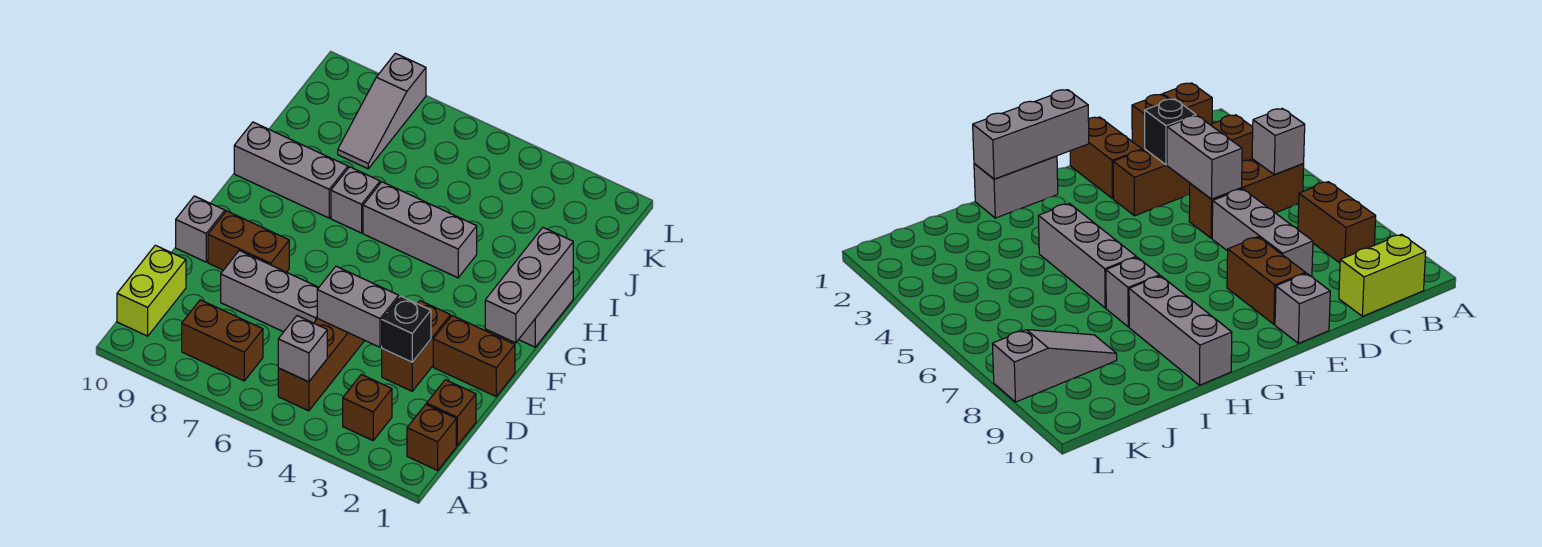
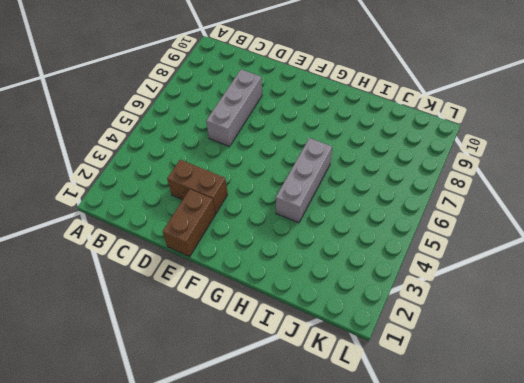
none -> brown 1x1 brick [407,404,456,470]
none -> brown 1x1 brick [343,374,392,440]
none -> brown 1x3 brick [278,318,365,411]

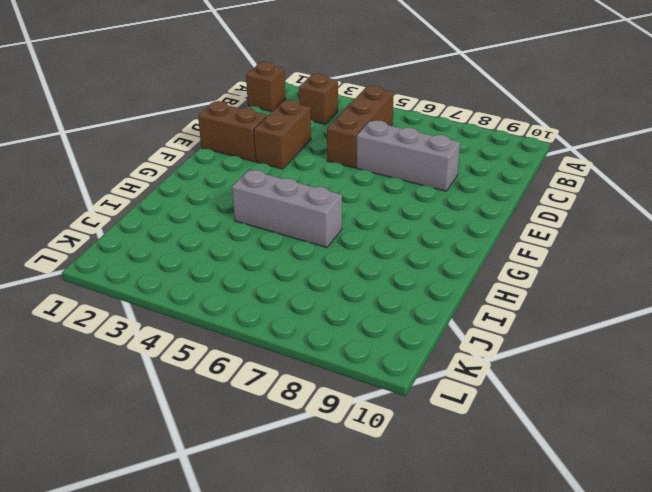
none -> brown 1x2 brick [182,300,263,381]
none -> lime 1x2 brick [117,245,186,336]
none -> brown 1x1 brick [427,380,476,446]

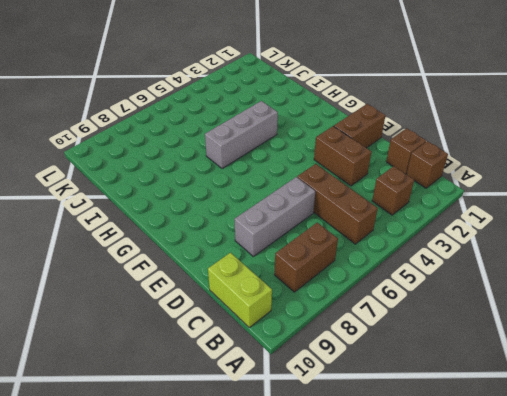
none -> brown 1x2 brick [208,211,289,272]
none -> grey 1x1 brick [176,196,225,262]
none -> grey 1x2 brick [519,272,573,347]

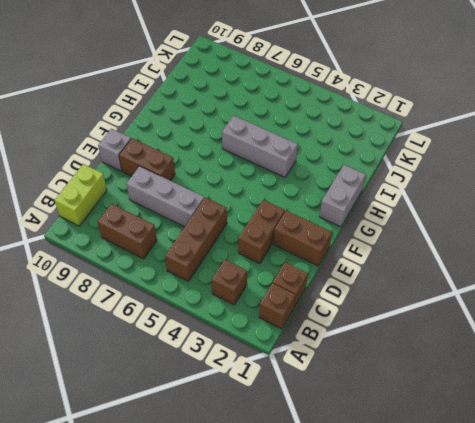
none -> grey 1x1 brick [331,167,380,233]
none -> grey 1x3 brick [234,122,348,218]
none -> grey 1x3 slope [338,53,426,169]

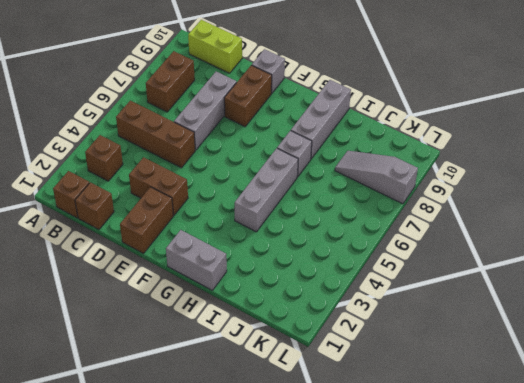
none -> grey 1x1 brick [278,316,327,382]
none -> black 1x1 brick [381,296,431,362]
none -> grey 1x2 brick [317,266,399,347]

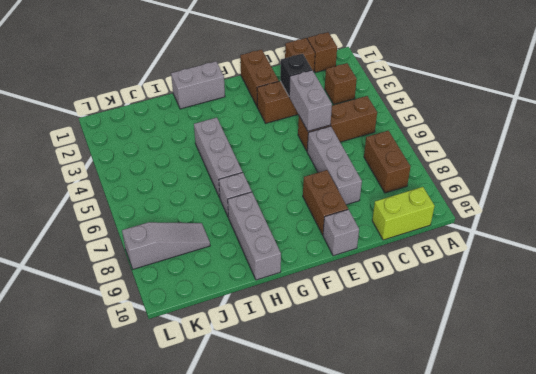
none -> grey 1x1 brick [278,316,327,382]
none -> grey 1x3 brick [485,228,573,343]

